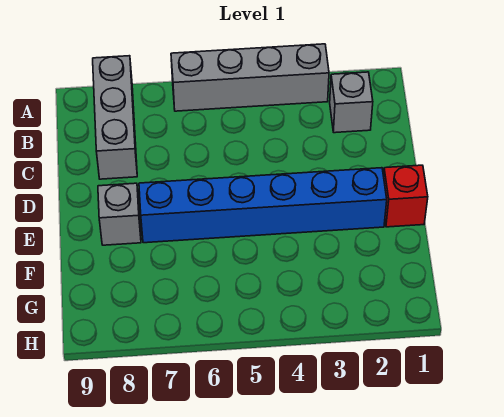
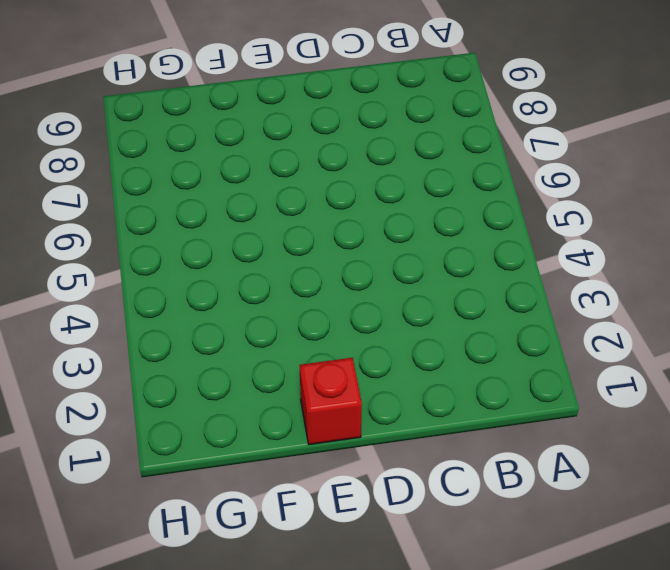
none -> grey 1x4 brick [171,44,329,111]
none -> grey 1x3 brick [93,56,137,179]

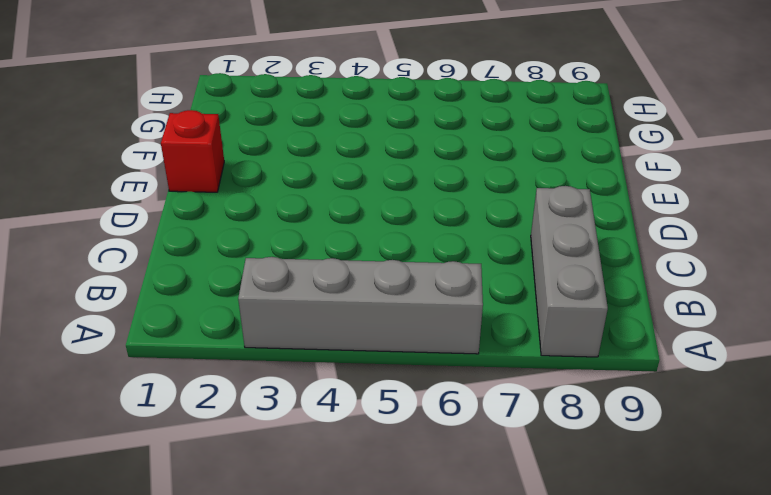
none -> grey 1x1 brick [330,72,373,133]
none -> blue 1x6 brick [139,168,387,243]

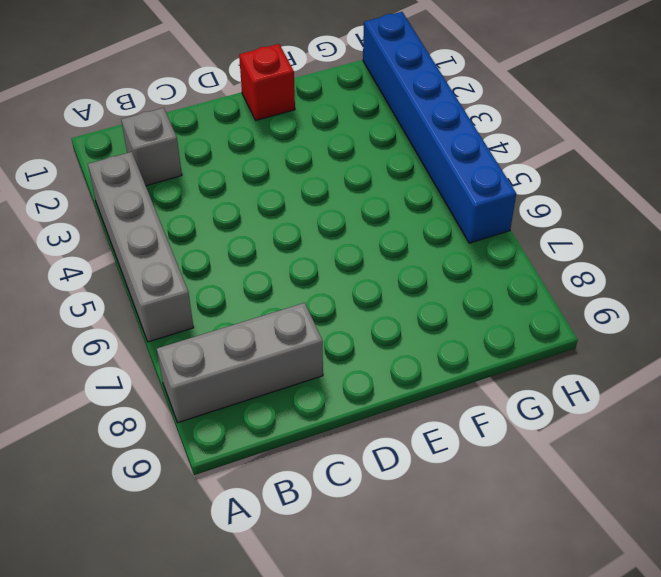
blue 1x6 brick [363,12,516,243] -> blue 1x6 brick moved to [139,168,387,243]
none -> grey 1x1 brick [98,183,141,245]

